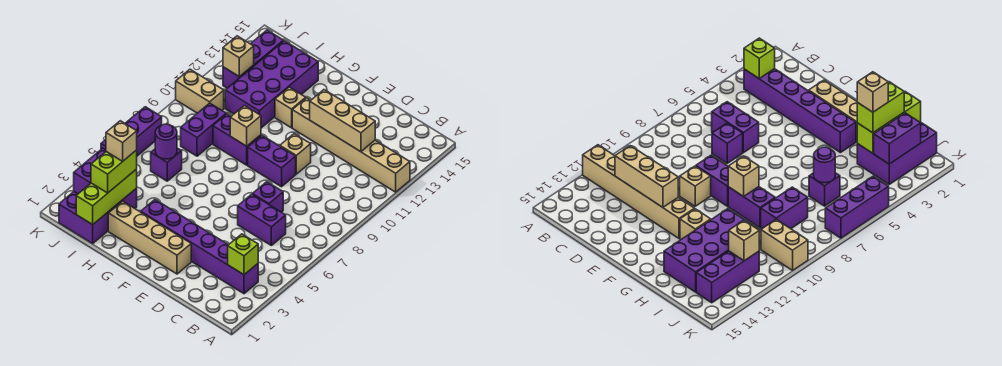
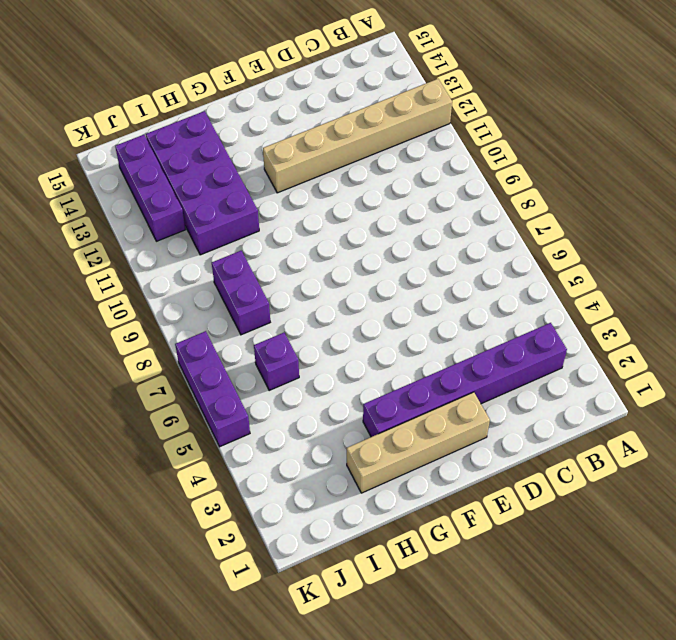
none -> purple 1x2 brick [238,194,286,245]
none -> purple 1x1 brick [253,182,283,212]
none -> purple 1x2 brick [248,135,296,187]

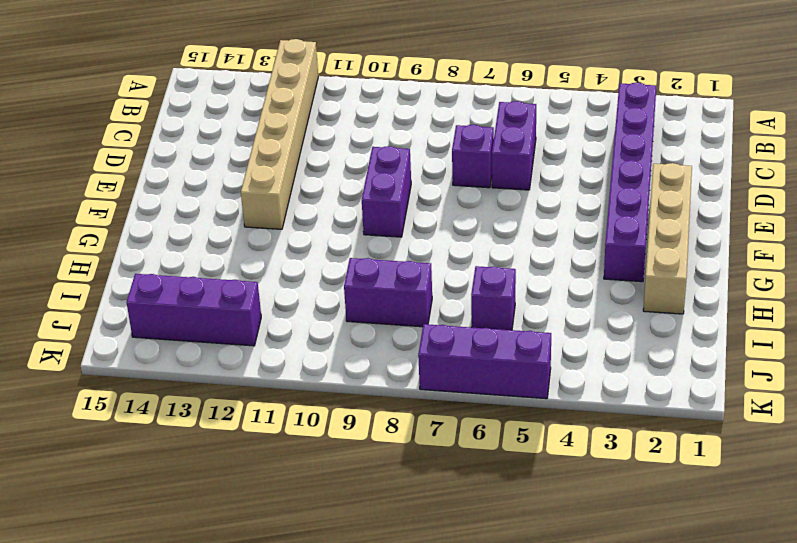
none -> tan 1x1 brick [280,134,311,174]
none -> purple 1x2 brick [213,114,261,165]
none -> tan 1x1 brick [275,87,306,128]

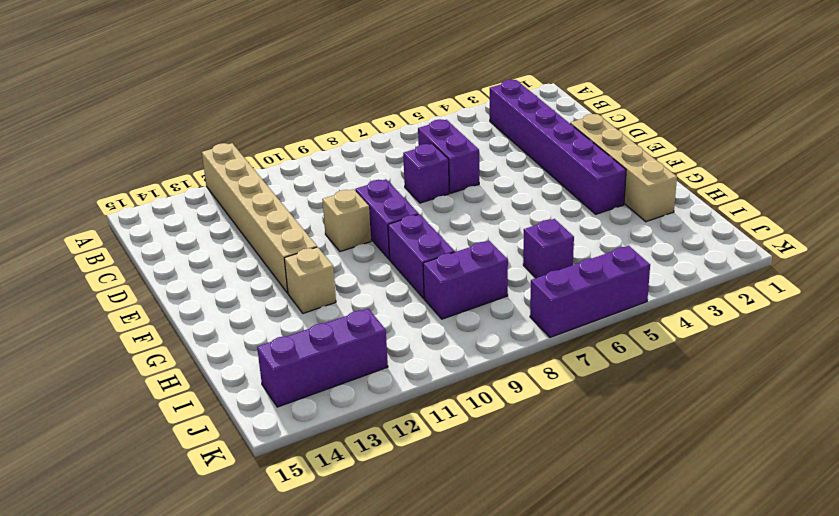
none -> purple 2x4 brick [225,41,318,128]
none -> purple 2x3 brick [59,188,137,244]
none -> tan 1x2 brick [176,69,224,113]

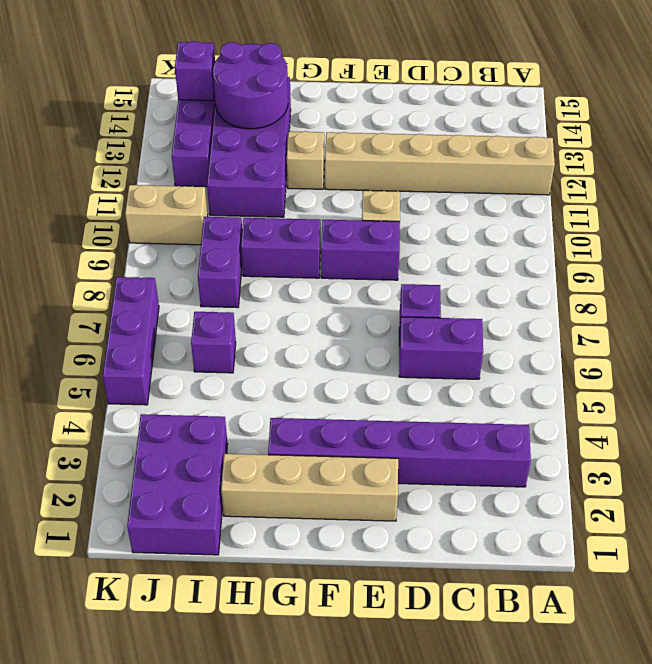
purple 2x2 round brick [213,42,288,129] -> none
purple 1x1 brick [175,41,215,101] -> none
none -> lime 1x1 brick [228,234,258,275]
none -> tan 1x3 brick [310,90,375,152]
none -> tan 1x1 brick [230,106,261,146]

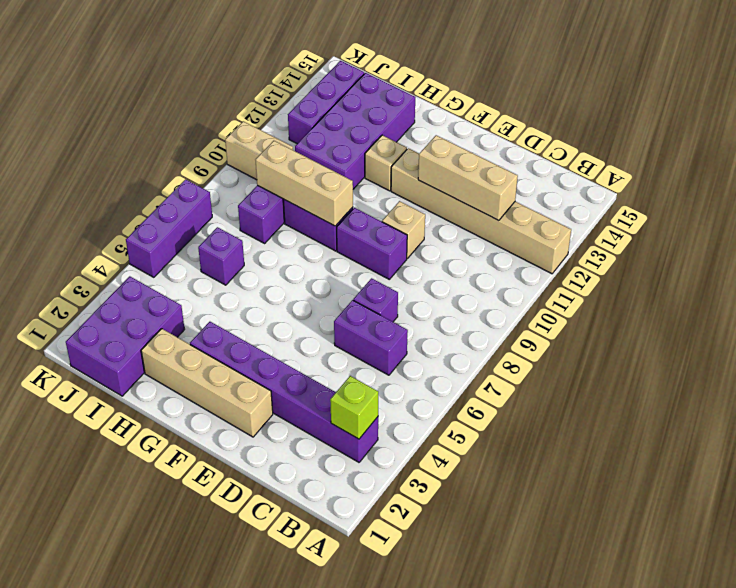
tan 1x3 brick [256,141,353,226] -> tan 1x1 brick [230,106,261,146]
none -> lime 1x3 brick [76,169,137,225]
none -> purple 1x1 round brick [155,124,177,159]
none -> purple 1x2 brick [74,148,106,194]

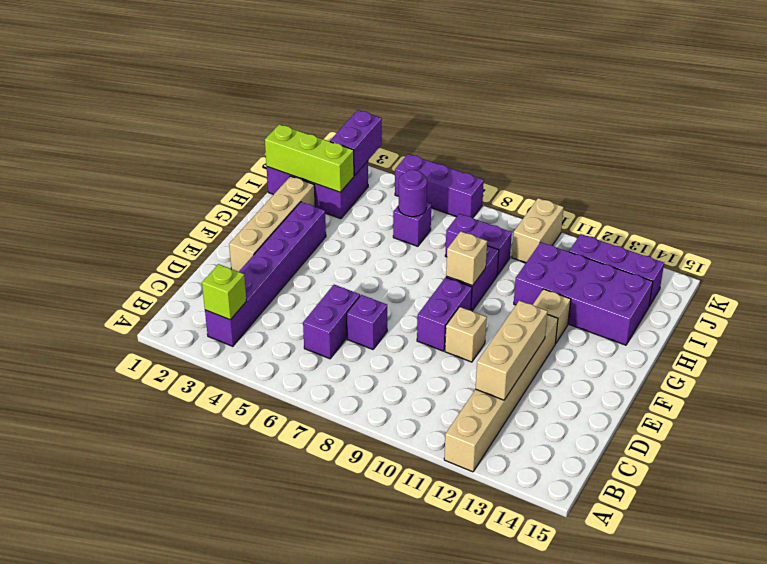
purple 1x2 brick [330,110,382,176] -> purple 1x2 brick turned to [74,148,106,194]
none -> tan 1x1 brick [223,36,254,77]
none -> lime 1x2 brick [91,150,137,193]
none -> tan 1x1 brick [106,121,137,162]

